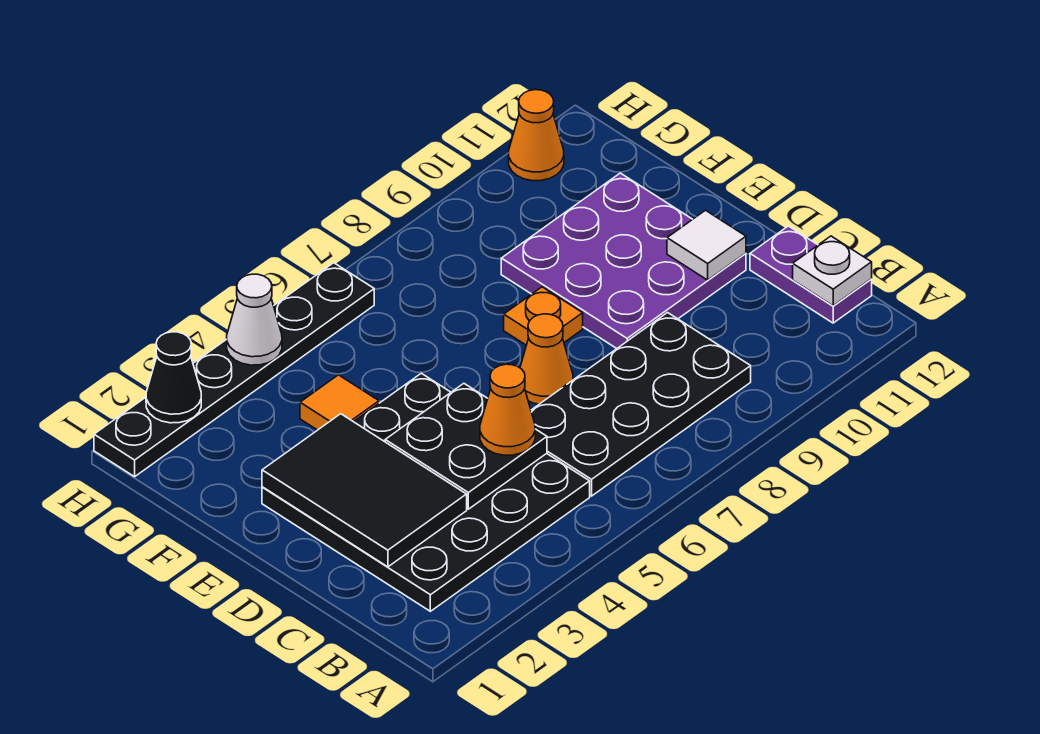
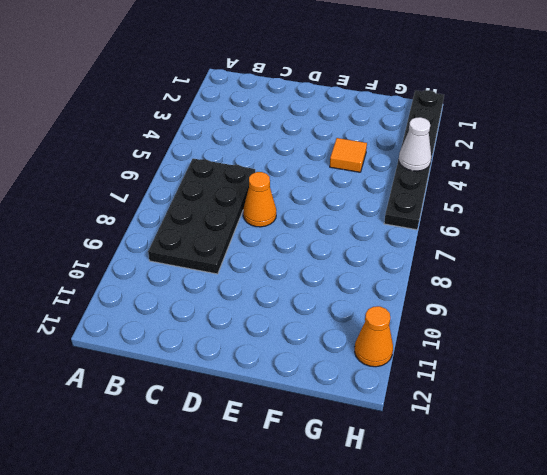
none -> black 4x4 plate [262,373,590,611]
none -> purple 1x2 plate [750,226,872,323]
none -> purple 3x3 plate [501,173,746,348]

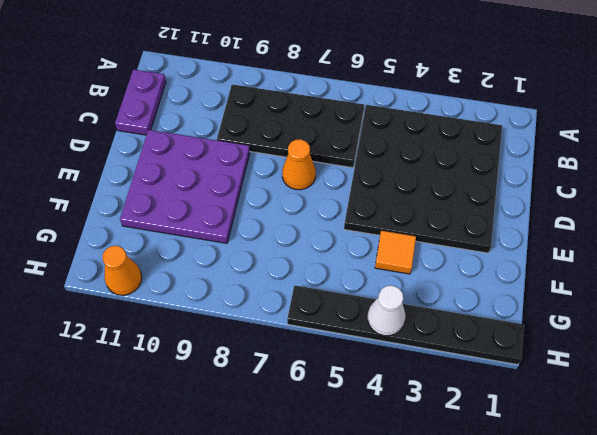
none -> orange 1x1 plate [504,287,583,345]
none -> white 1x1 plate [793,236,872,306]
none -> black 2x3 tile [262,414,467,567]

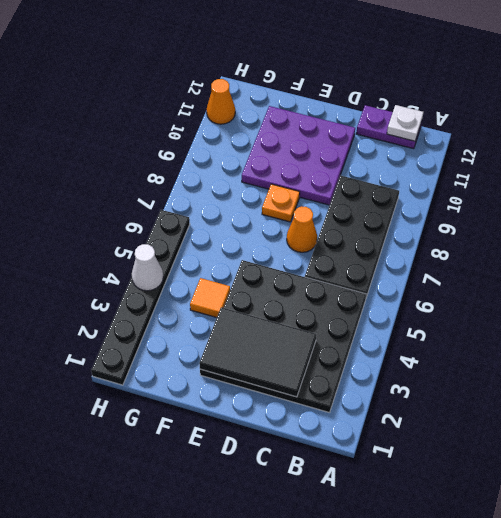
none -> black 2x2 plate [385,383,547,509]
none -> white 1x1 tile [667,210,746,280]
none -> black 1x1 cone [146,332,201,423]

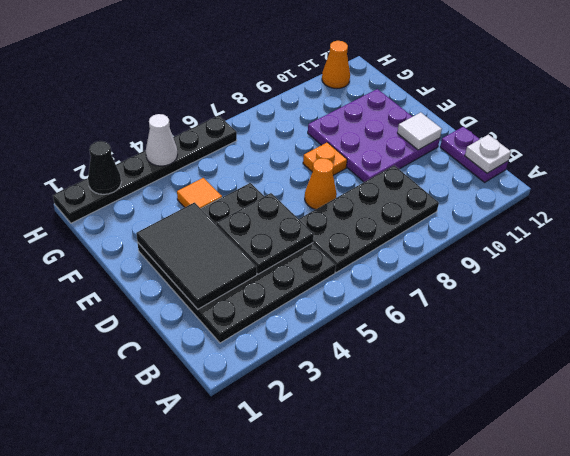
none -> orange 1x1 cone [480,364,535,455]

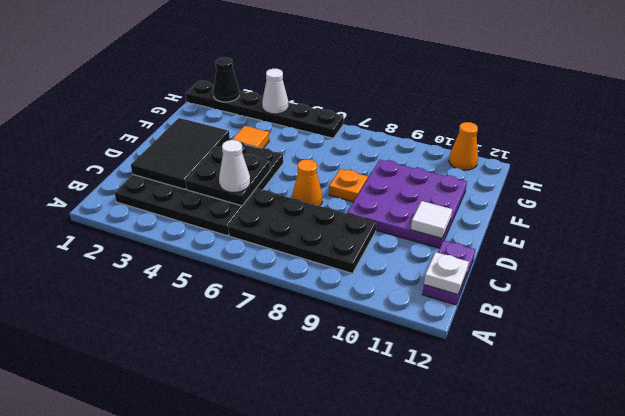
white 1x1 cone [219,140,250,193] -> orange 1x1 cone [480,364,535,455]

